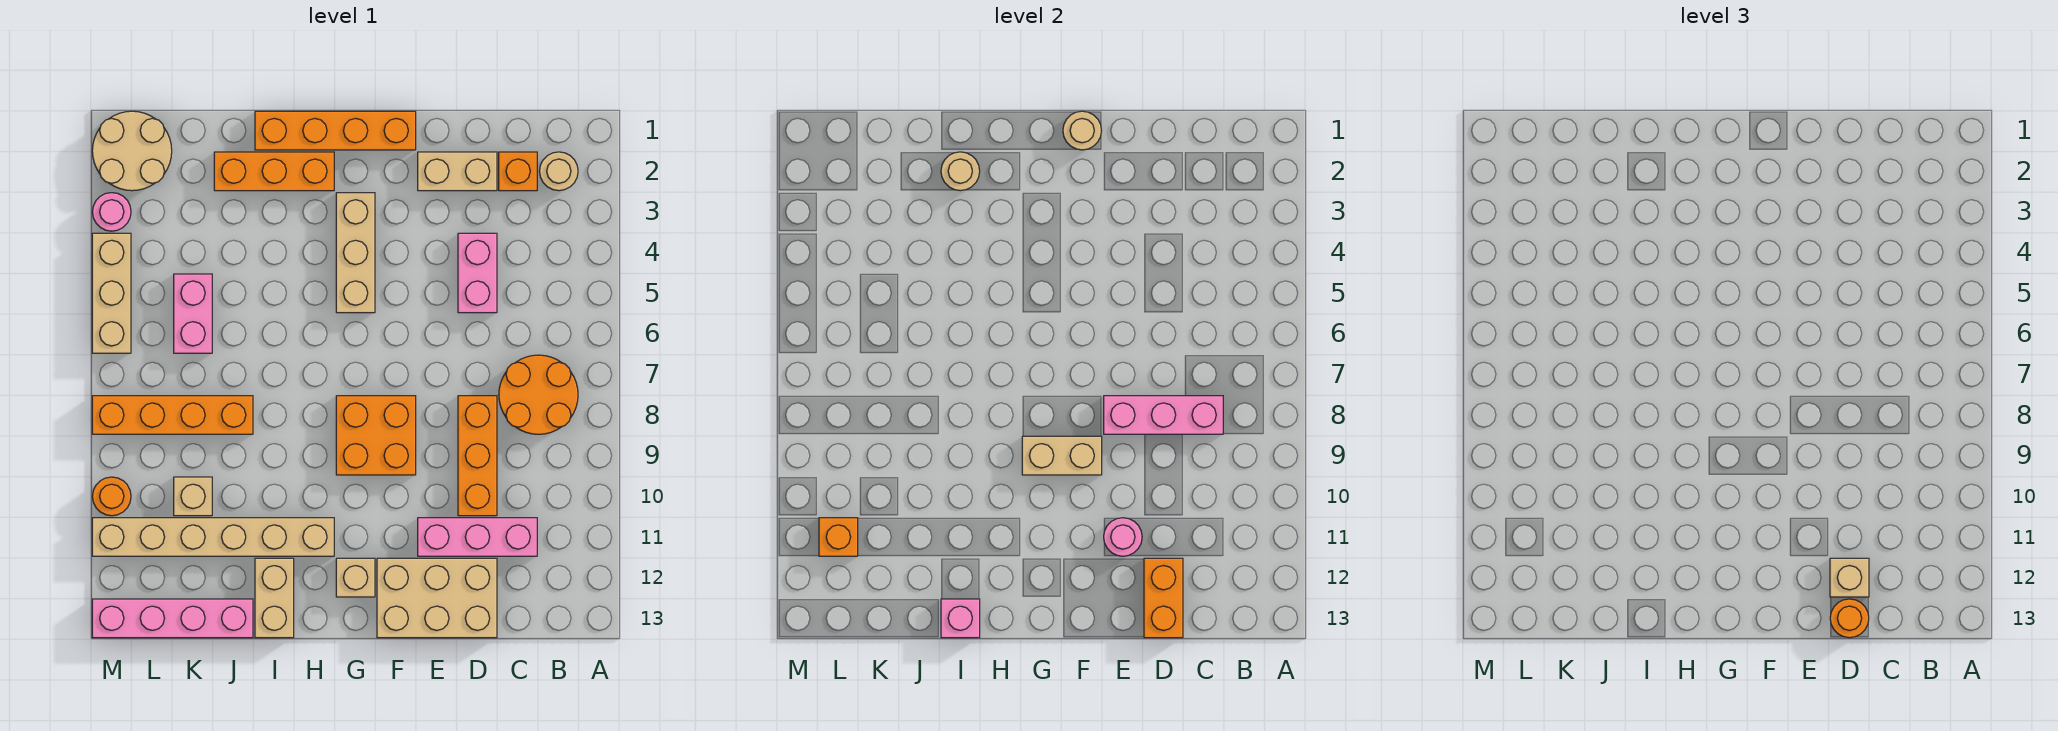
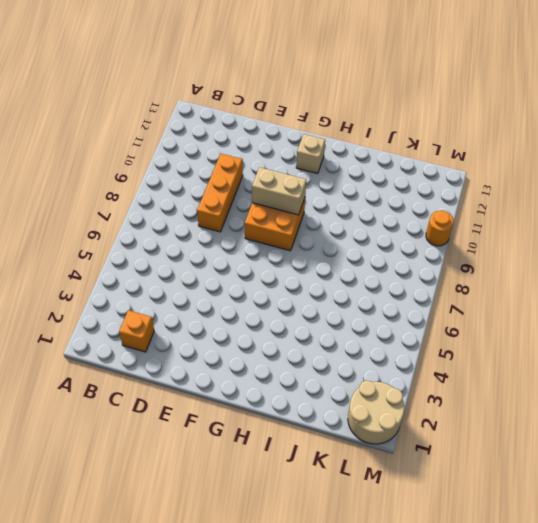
none -> tan 1x1 round brick [539,152,578,191]
none -> orange 2x2 round brick [499,355,578,434]
none -> pink 1x3 brick [418,518,537,556]
none -> tan 1x2 brick [418,152,497,191]

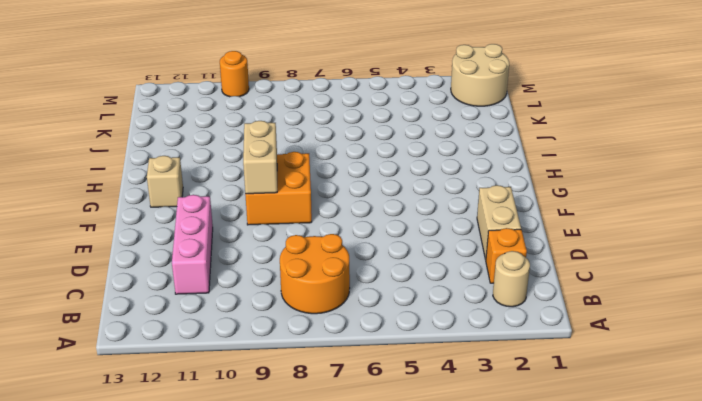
none -> pink 1x2 brick [458,233,497,313]
none -> orange 1x3 brick [458,396,497,516]
none -> tan 2x3 brick [377,558,497,638]
none -> orange 1x4 brick [255,111,416,150]

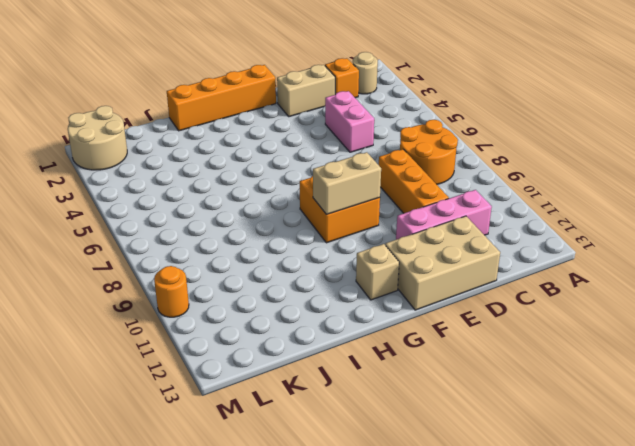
none -> tan 1x3 brick [336,193,375,313]
none -> orange 1x3 brick [214,152,334,191]
none -> tan 1x6 brick [92,518,334,556]
none -> tan 1x2 brick [255,558,294,638]

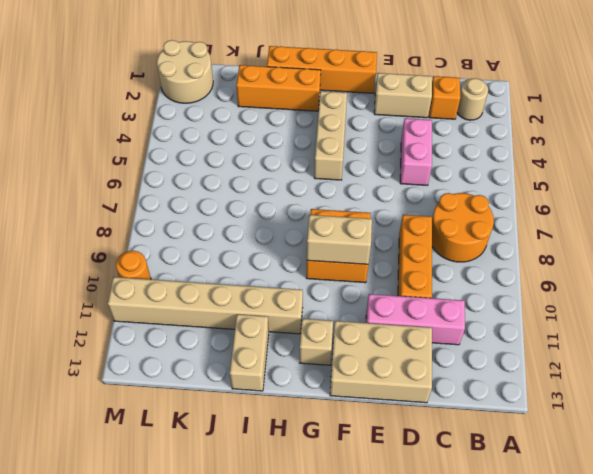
none -> orange 1x4 brick [92,396,253,434]
none -> pink 1x4 brick [92,599,253,638]
none -> pink 1x2 brick [174,274,212,353]
none -> tan 1x1 brick [174,477,212,516]

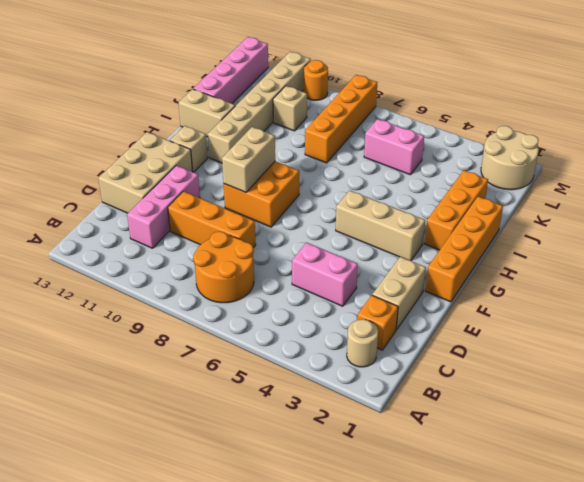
none -> pink 1x1 round brick [92,193,131,231]
none -> tan 1x3 brick [92,233,131,353]
none -> pink 1x3 brick [1104,396,1223,434]
none -> orange 1x2 brick [1144,558,1183,638]

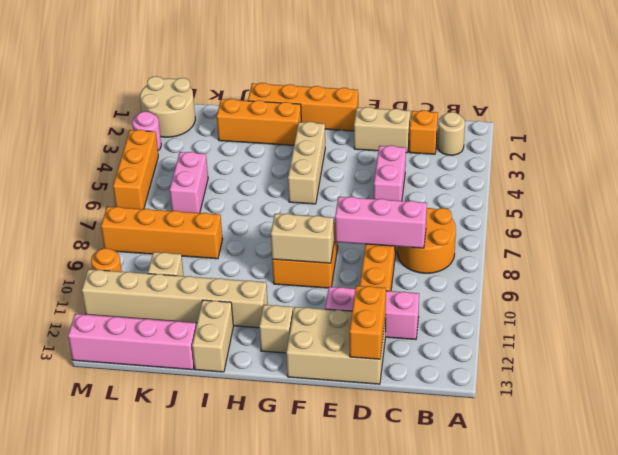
orange 1x3 brick [113,130,158,209] -> tan 1x3 brick [92,233,131,353]
none -> pink 1x1 round brick [1104,518,1142,556]
none -> tan 1x1 round brick [1063,111,1102,150]
none -> tan 1x1 round brick [941,152,980,191]
none -> pink 1x1 brick [941,599,980,638]

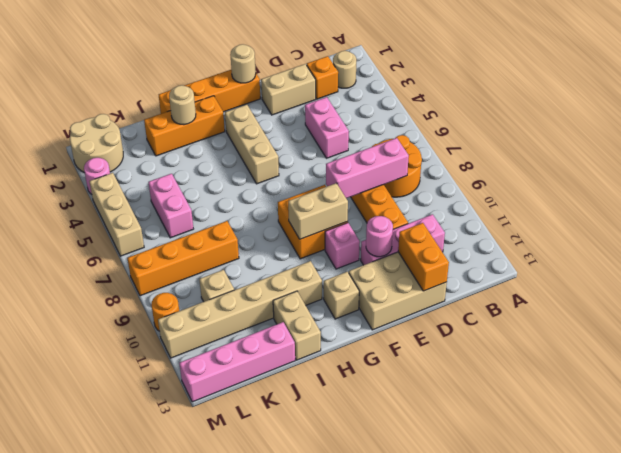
pink 1x1 brick [325,223,360,269] -> pink 1x1 brick moved to [941,599,980,638]
none -> orange 1x1 brick [819,518,858,556]
none -> tan 1x1 brick [1830,558,1869,597]
none -> orange 1x1 round brick [1830,599,1869,638]

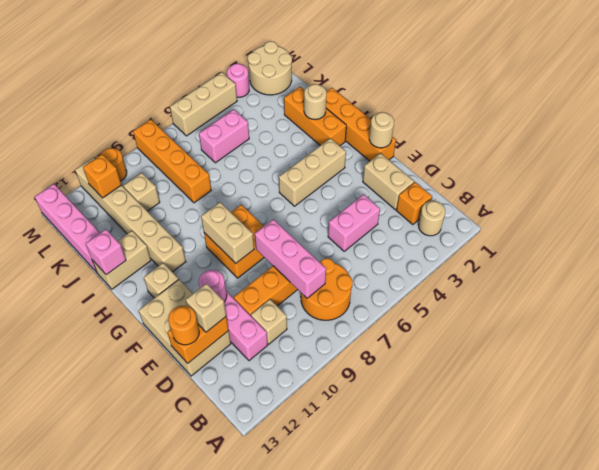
tan 1x1 brick [251,299,287,344] -> none

